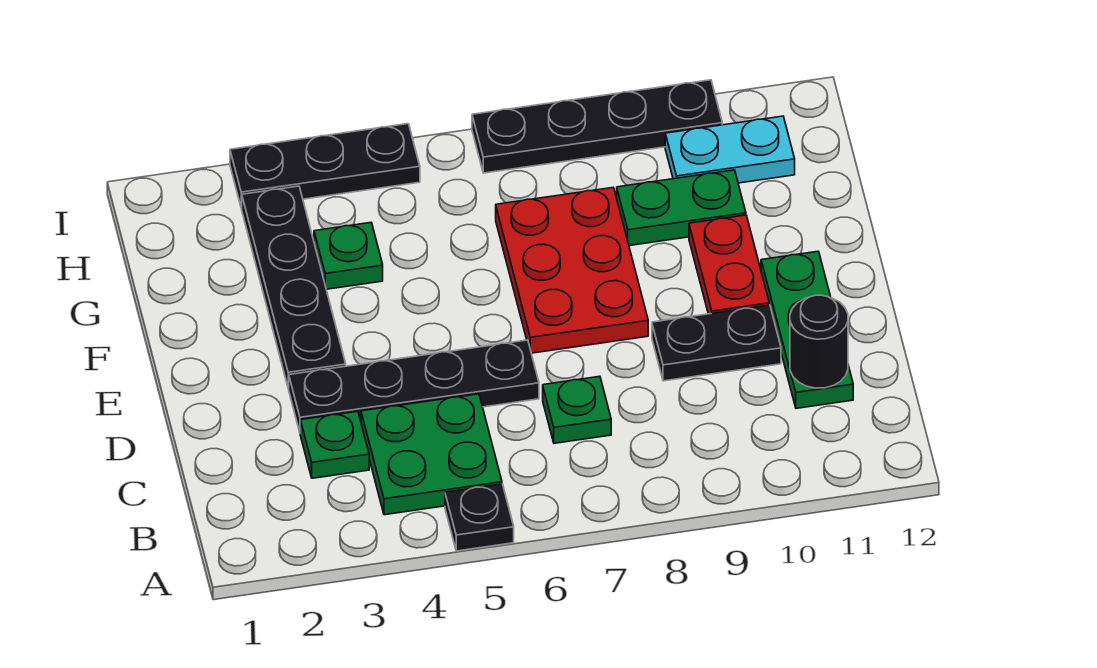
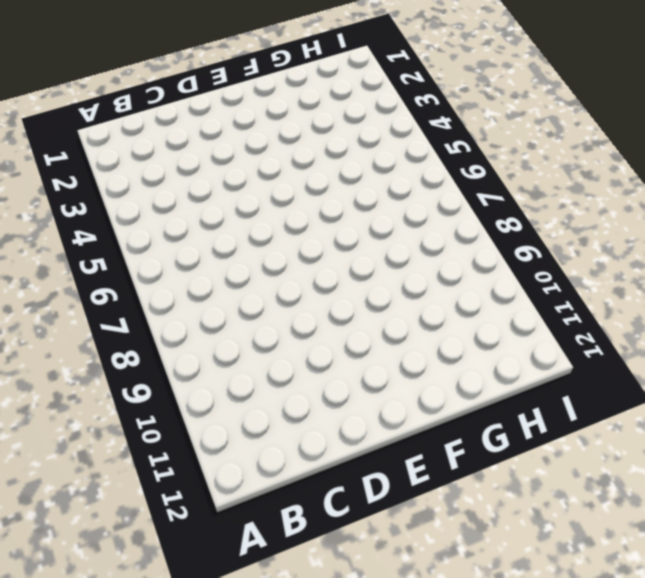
none -> black 1x1 plate [445,484,514,551]
none -> green 2x2 plate [361,394,502,515]
none -> green 1x1 plate [300,411,369,478]

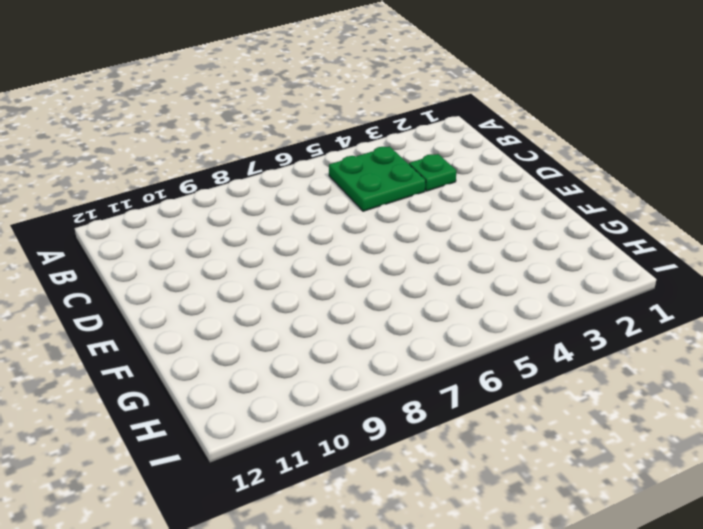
none -> black 1x1 plate [445,484,514,551]
none -> green 1x1 plate [543,376,611,443]
none -> green 1x3 plate [761,251,853,408]

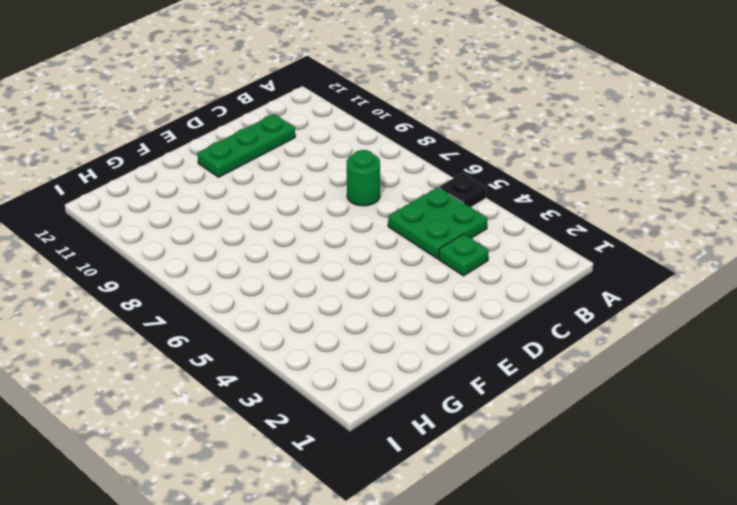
green 1x1 round brick [347,150,380,206] -> green 1x1 plate [543,376,611,443]
none -> black 1x4 plate [289,340,539,432]
none -> black 1x2 plate [652,305,781,381]
none -> black 1x4 plate [242,186,346,388]

